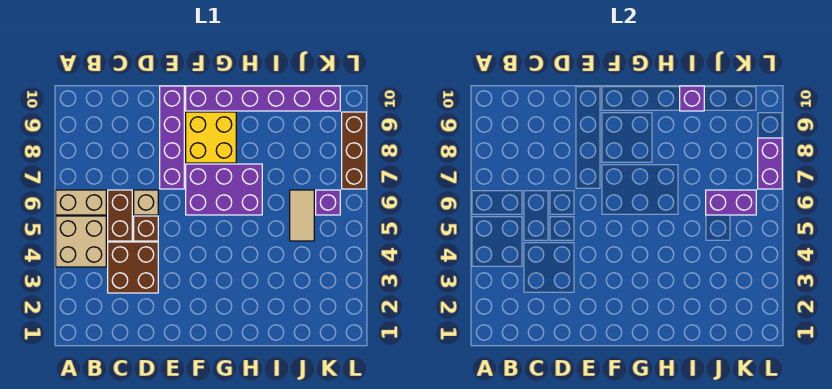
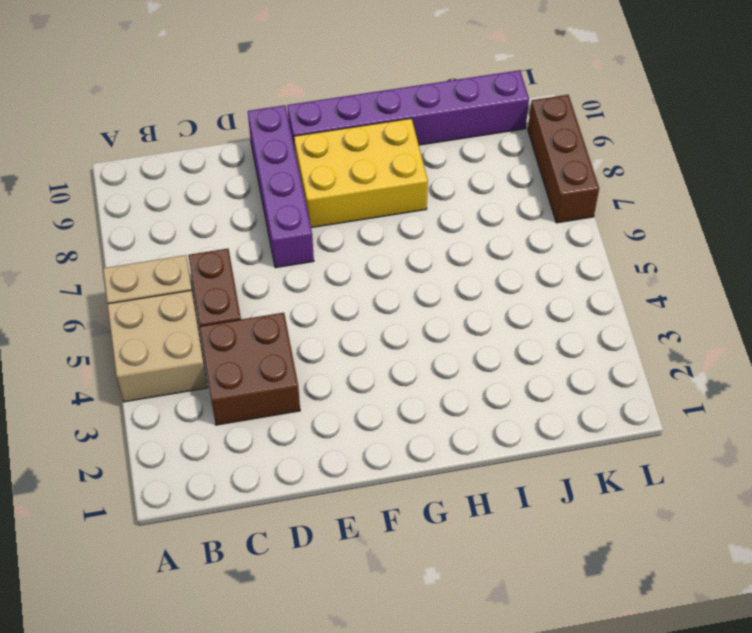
yellow 2x3 brick [294,119,428,228] -> yellow 2x2 brick [186,112,236,163]
none -> brown 1x1 brick [134,216,158,241]
none -> tan 1x1 brick [134,190,158,215]
none -> purple 2x3 brick [186,164,262,215]

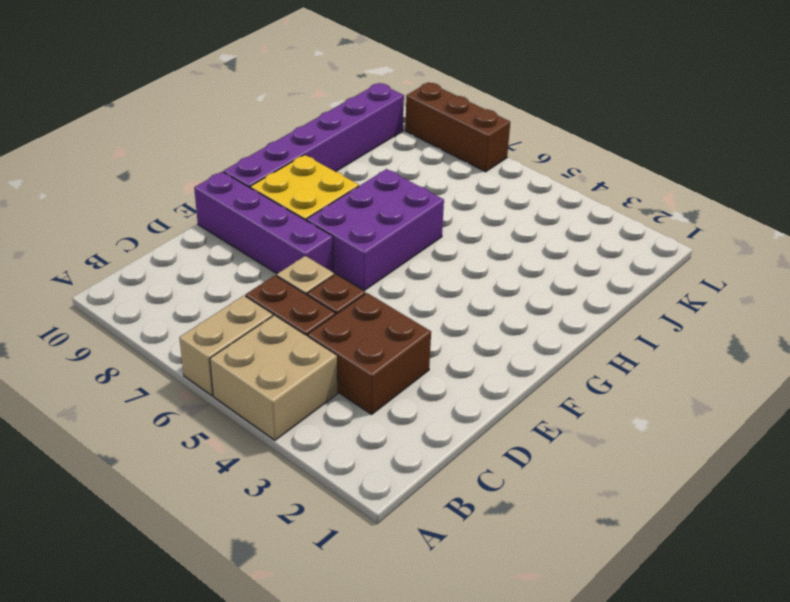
none -> tan 1x2 tile [290,190,314,241]
none -> purple 1x1 brick [316,190,340,215]
none -> purple 1x1 brick [680,86,704,111]

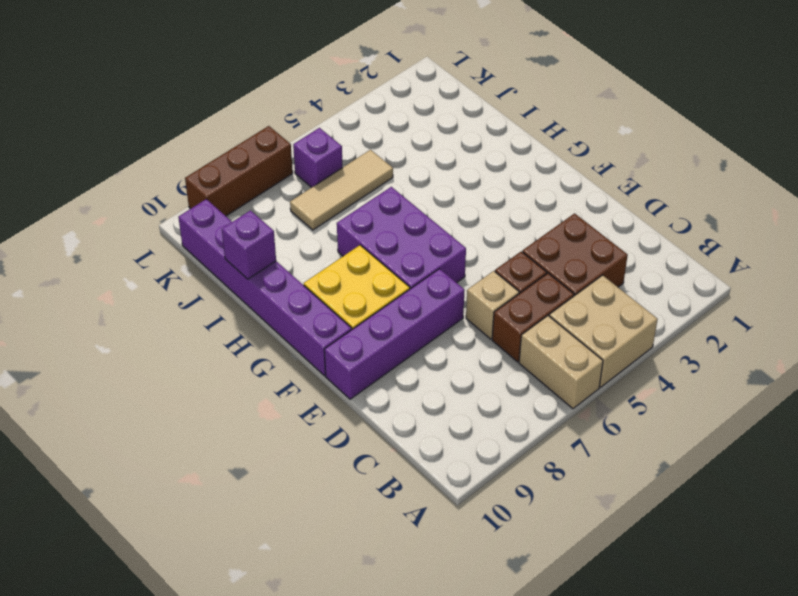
tan 1x3 tile [290,150,393,230] -> tan 1x2 tile [290,190,314,241]
none -> purple 1x2 brick [706,190,756,215]
none -> purple 1x2 brick [758,138,782,189]

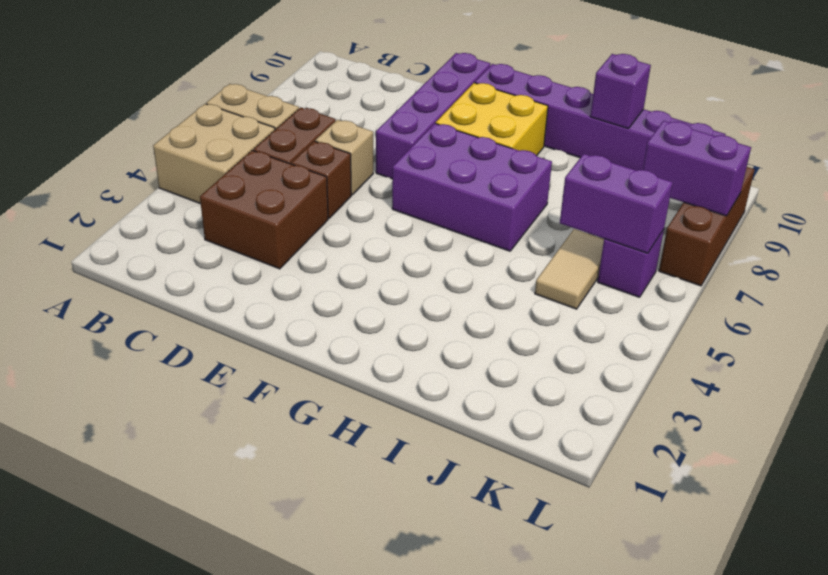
purple 1x2 brick [643,121,751,216] -> purple 1x2 brick turned to [758,138,782,189]

